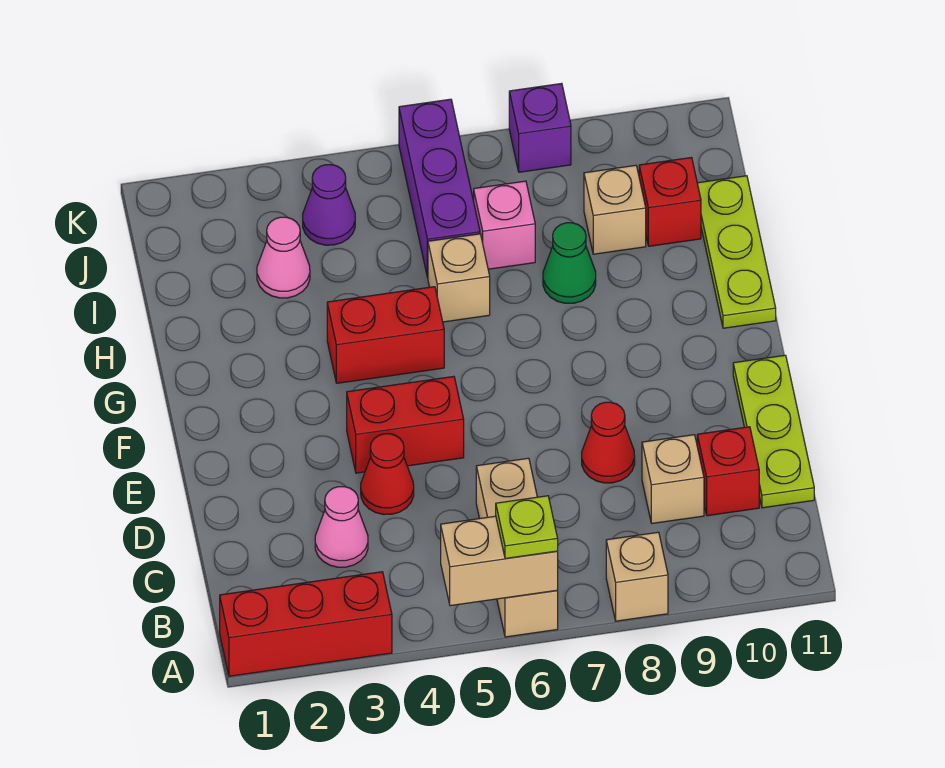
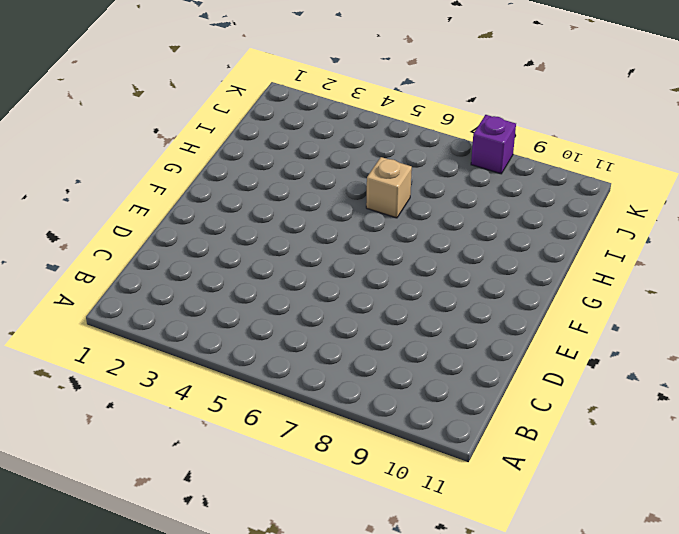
none -> red 1x3 brick [220,572,392,676]
none -> tan 1x3 brick [476,458,558,637]
none -> tan 1x1 brick [606,532,668,621]

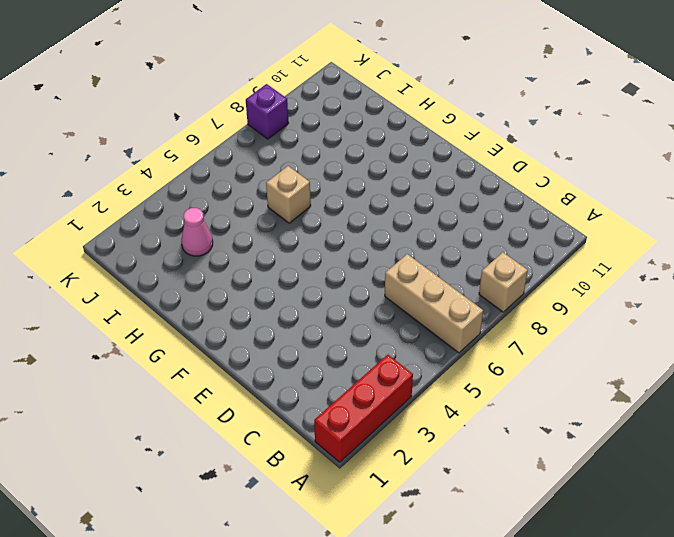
none -> pink 1x1 cone [315,487,368,567]
none -> tan 1x1 brick [642,435,704,523]
none -> red 1x1 brick [697,427,759,516]

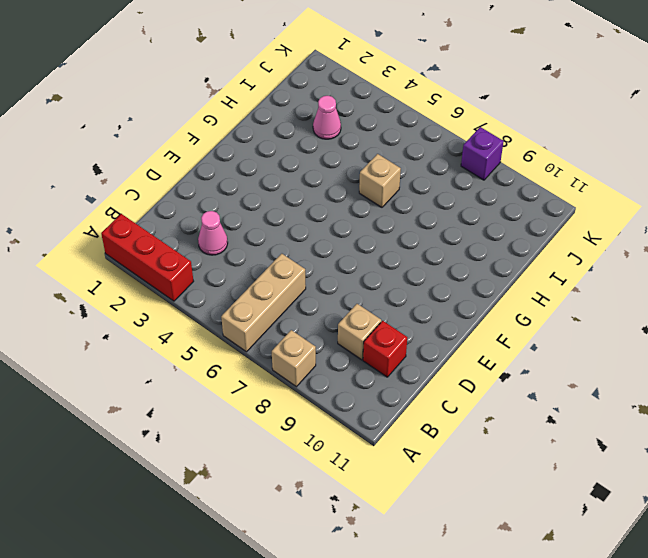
none -> lime 1x3 plate [733,355,814,508]
none -> red 1x1 cone [361,434,414,515]
none -> red 1x1 cone [582,402,635,483]

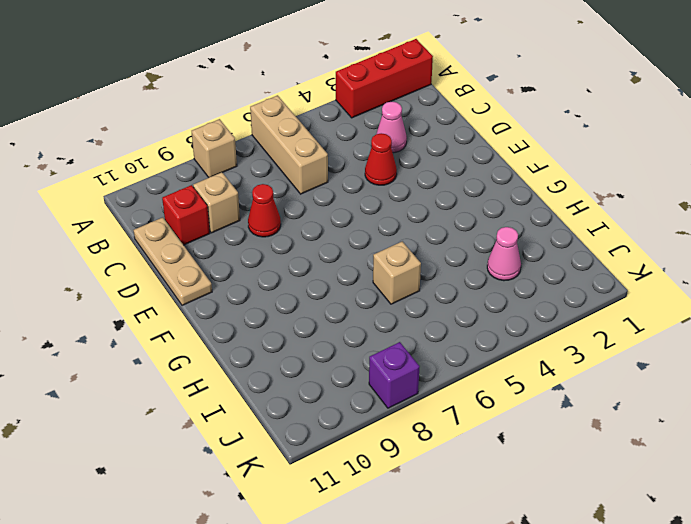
tan 1x3 plate [134,217,212,305] -> lime 1x3 plate [733,355,814,508]
none -> red 1x2 brick [347,376,464,473]
none -> red 1x2 brick [327,287,444,383]
none -> lime 1x3 plate [697,176,776,328]

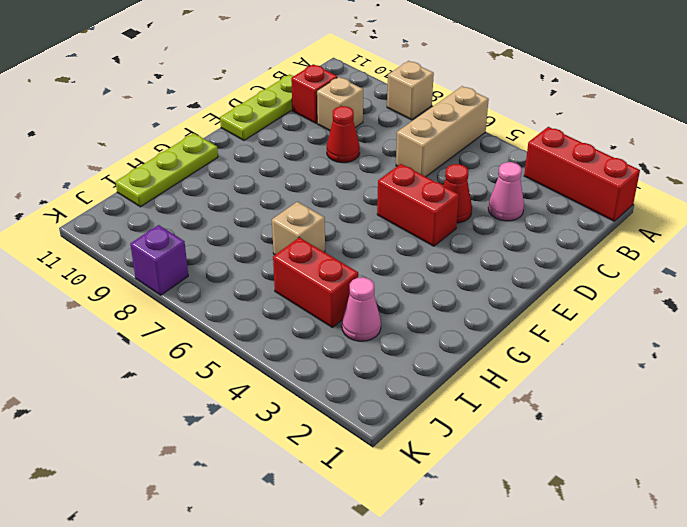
red 1x2 brick [273,237,358,327] -> red 1x2 brick moved to [327,287,444,383]
none -> green 1x1 cone [543,223,596,303]
none -> purple 1x3 brick [399,99,480,278]
none -> pink 1x1 brick [474,181,535,269]

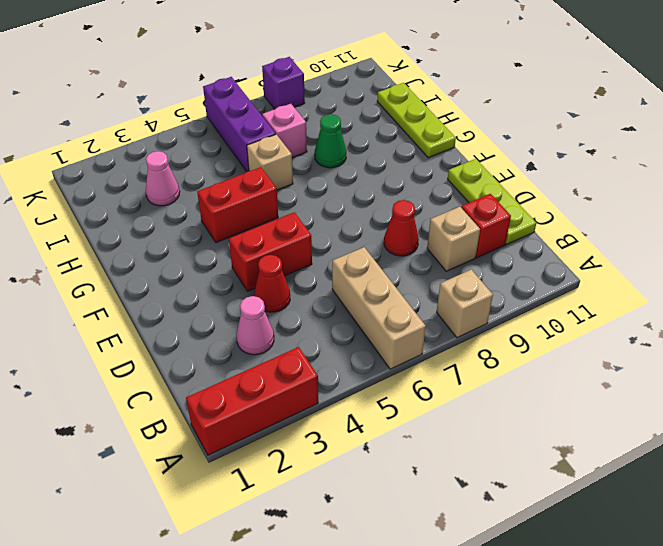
none -> tan 1x1 brick [584,165,646,254]
none -> red 1x1 brick [639,158,701,246]
none -> purple 1x1 cone [303,165,355,245]

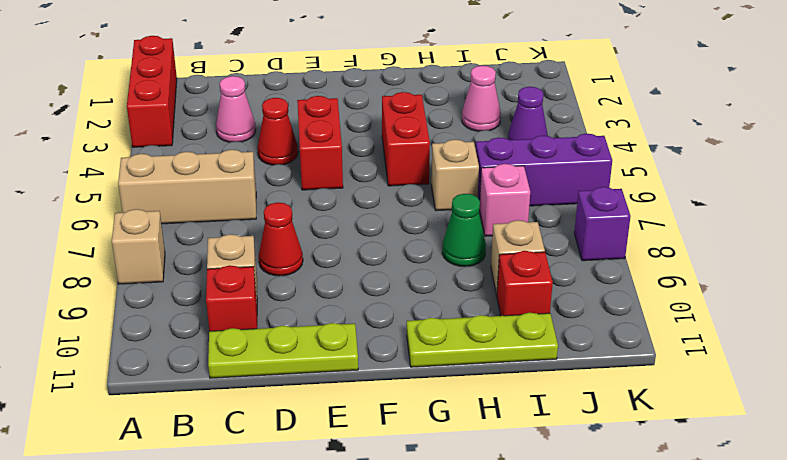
none -> tan 1x2 brick [441,516,558,606]
none -> lime 1x1 plate [496,496,558,559]

